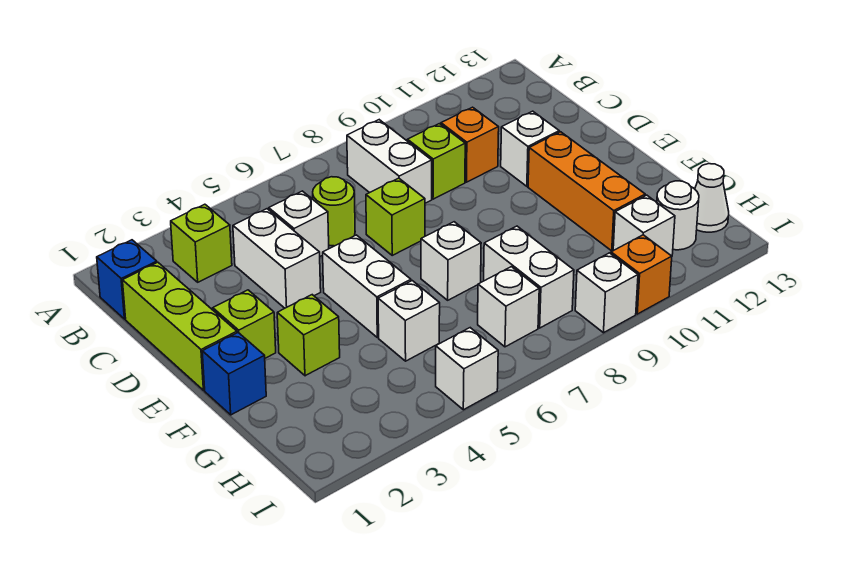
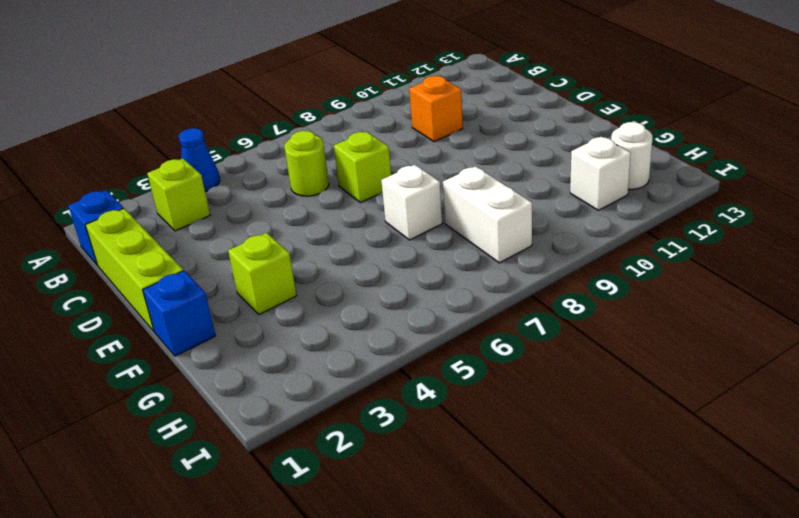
blue 1x1 cone [179,128,220,191] -> none
none -> white 1x2 brick [347,120,432,203]
none -> white 1x2 brick [233,209,321,308]
none -> white 1x1 brick [269,191,329,256]

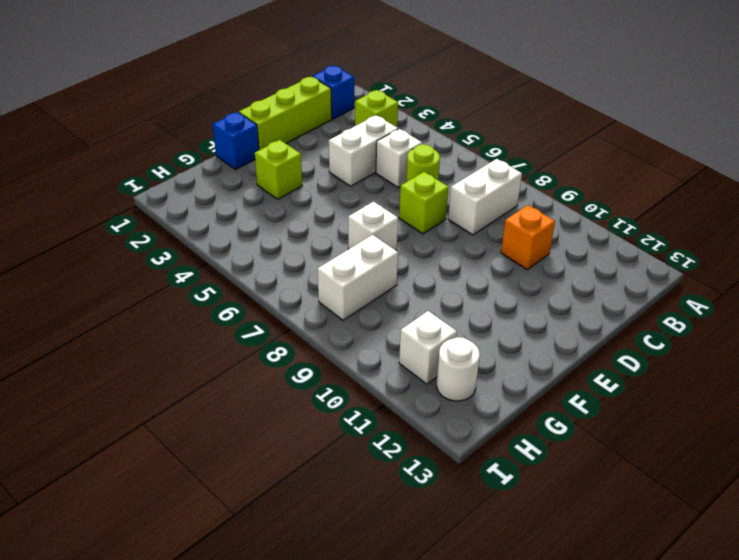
none -> lime 1x1 brick [407,124,465,199]
none -> white 1x1 brick [501,111,559,186]
none -> lime 1x1 brick [213,290,276,358]

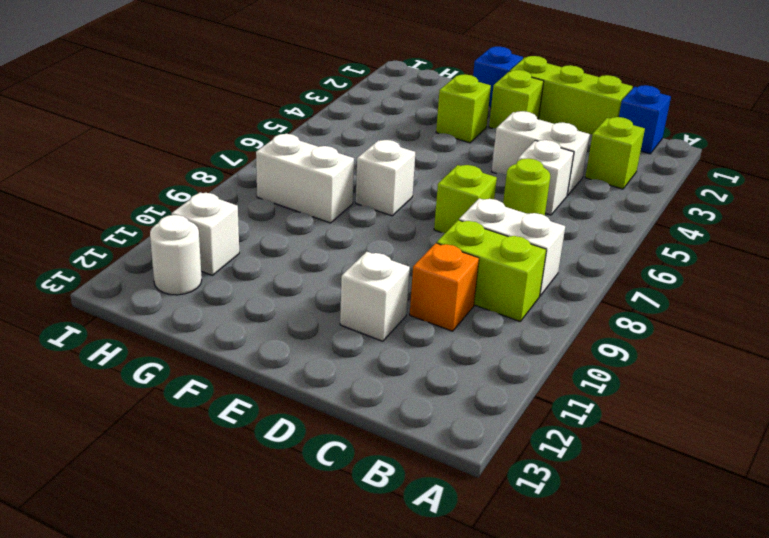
lime 1x2 brick [437,220,546,321] -> lime 1x1 brick [407,124,465,199]
none -> white 1x2 brick [323,235,411,337]
none -> orange 1x3 brick [528,132,645,251]
none -> white 1x1 brick [378,281,440,361]

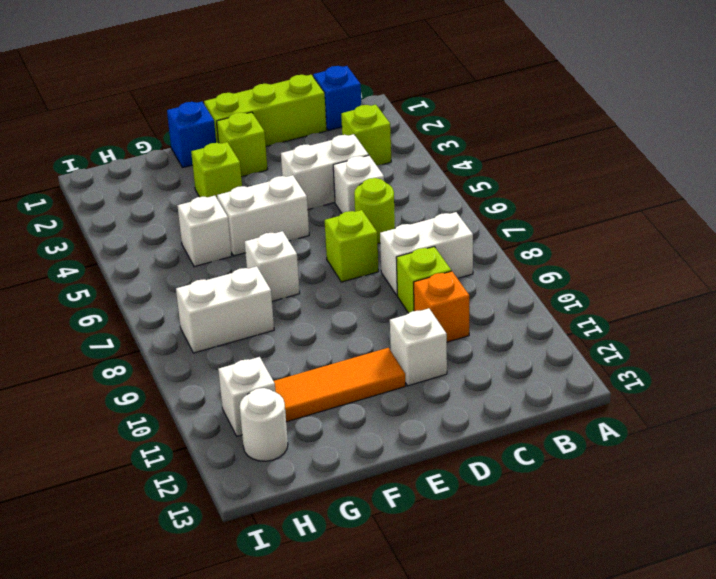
orange 1x3 tile [274,348,406,422] -> orange 1x3 brick [528,132,645,251]
none -> white 1x1 brick [478,267,539,347]
none -> white 1x1 cone [695,164,729,232]
none -> white 1x1 brick [436,328,498,410]

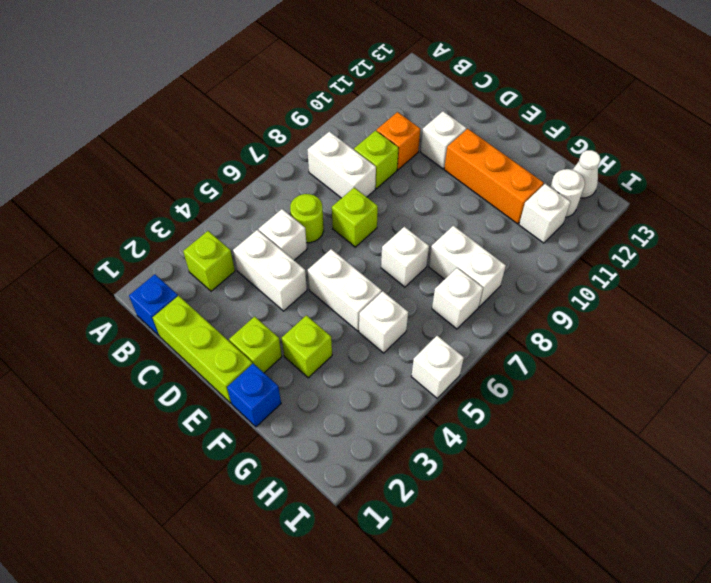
none -> white 1x1 brick [575,253,638,333]
none -> orange 1x1 brick [611,235,672,314]

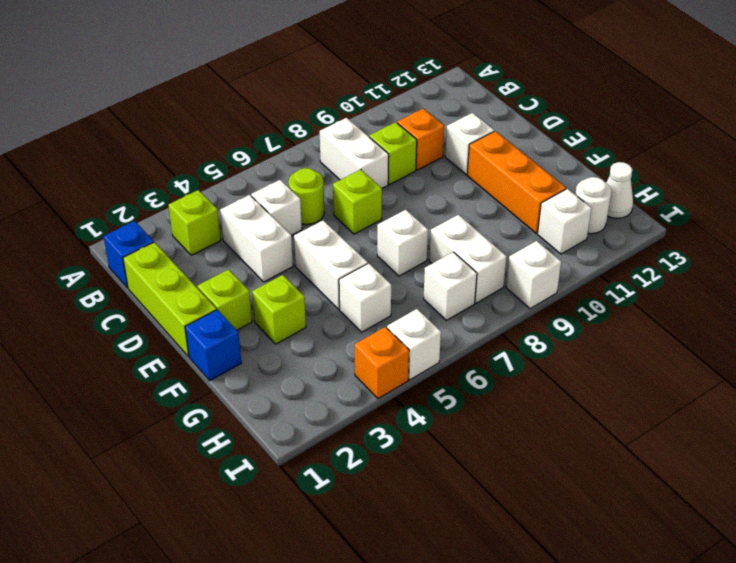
orange 1x1 brick [355,327,409,399] -> orange 1x1 brick moved to [611,235,672,314]

